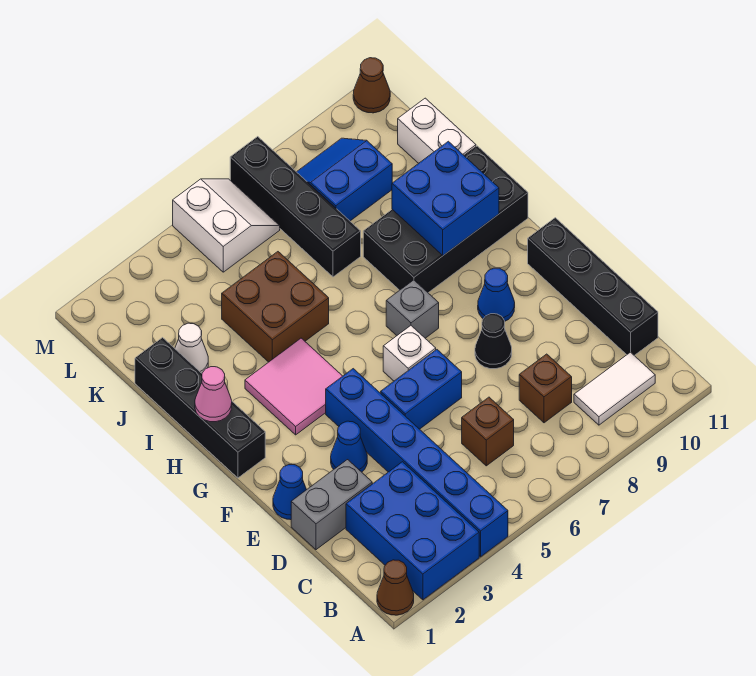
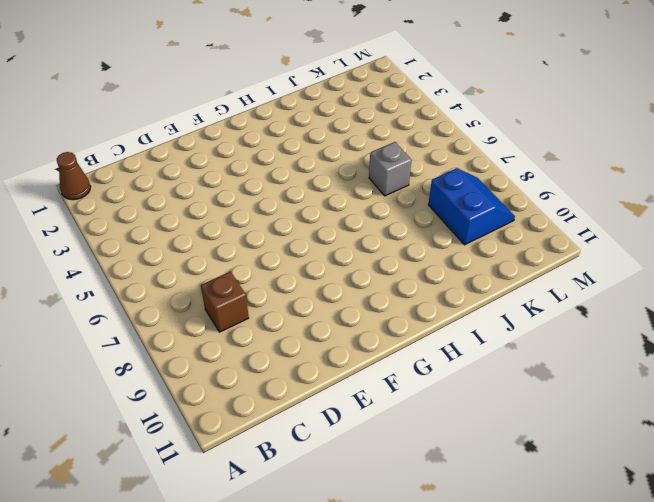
grey 1x1 brick [369,142,411,196] -> grey 1x1 brick moved to [386,280,439,338]
none -> blue 2x3 brick [346,462,479,600]
none -> blue 1x6 brick [326,369,508,557]
none -> white 1x2 tile [574,352,655,425]

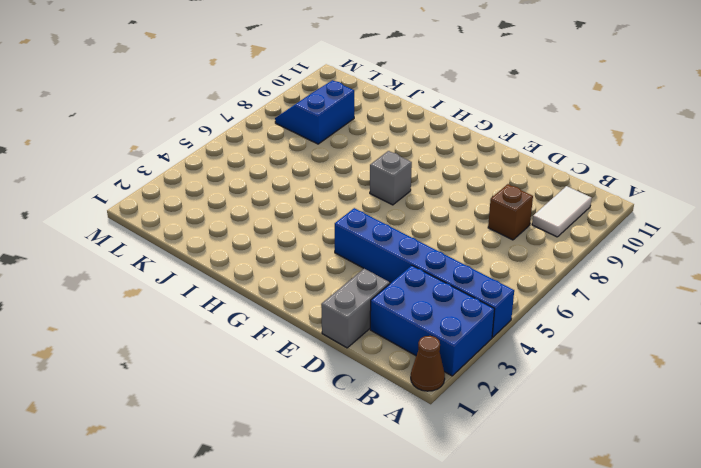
none -> brown 1x1 brick [462,397,514,466]
none -> black 1x4 brick [528,218,658,355]
none -> blue 1x1 cone [273,465,307,520]

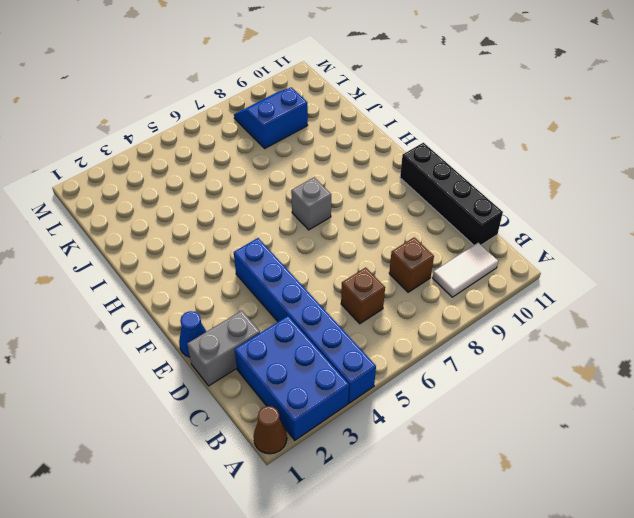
none -> blue 1x1 cone [331,421,367,472]
none -> blue 1x2 brick [381,350,462,429]
none -> black 1x1 cone [475,314,512,369]

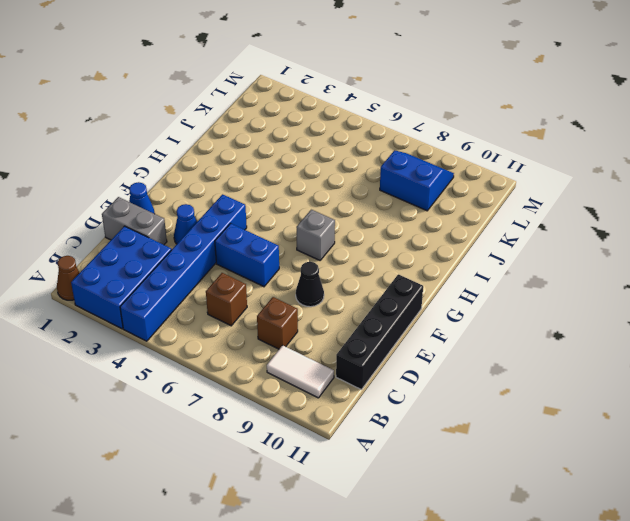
none -> white 1x1 brick [383,326,436,381]
none -> blue 1x1 cone [478,268,515,321]
none -> black 1x4 brick [135,338,265,478]

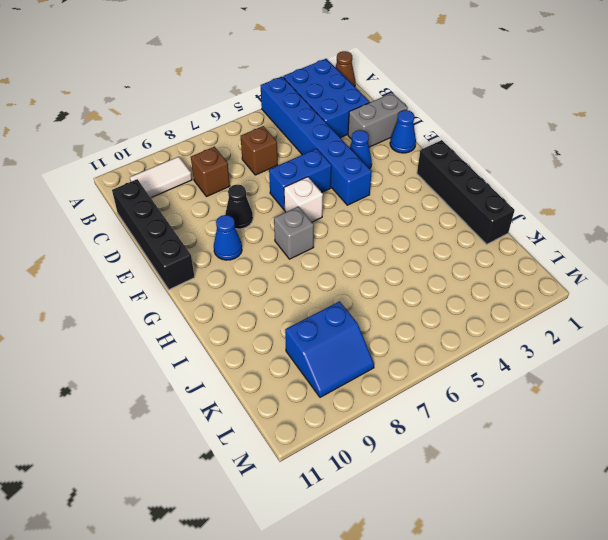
none -> pink 2x2 tile [245,338,342,435]
none -> black 2x4 brick [363,146,528,293]
none -> brown 2x2 brick [222,252,329,362]

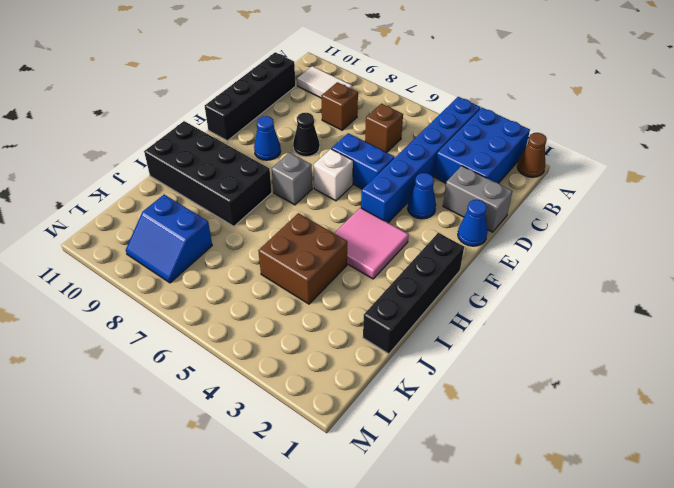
none -> white 1x1 cone [175,323,208,373]
none -> black 1x4 brick [230,137,361,277]
none -> white 1x2 brick [398,98,476,163]

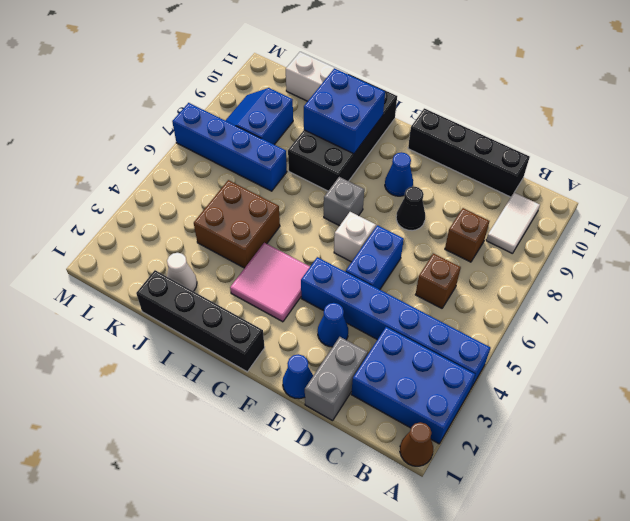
blue 1x4 brick [172,103,287,191] -> black 1x4 brick [230,137,361,277]
none -> white 2x2 slope [173,179,280,272]
none -> brown 1x1 cone [353,58,390,113]
none -> pink 1x1 cone [195,367,232,422]

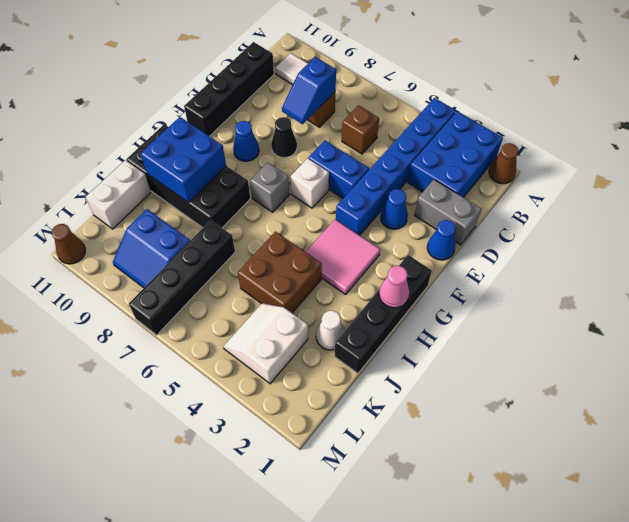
blue 1x2 slope [282,57,336,124] -> none
white 2x2 slope [223,303,308,384] -> white 2x2 slope moved to [173,179,280,272]

